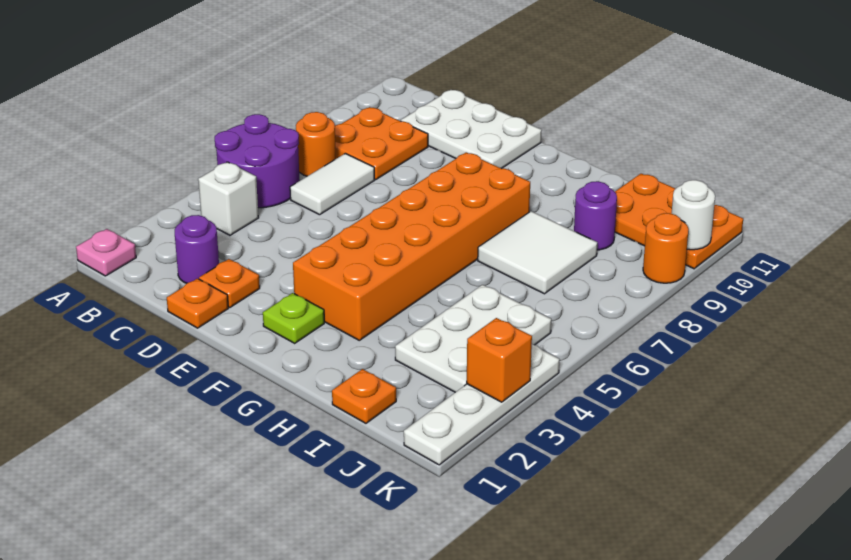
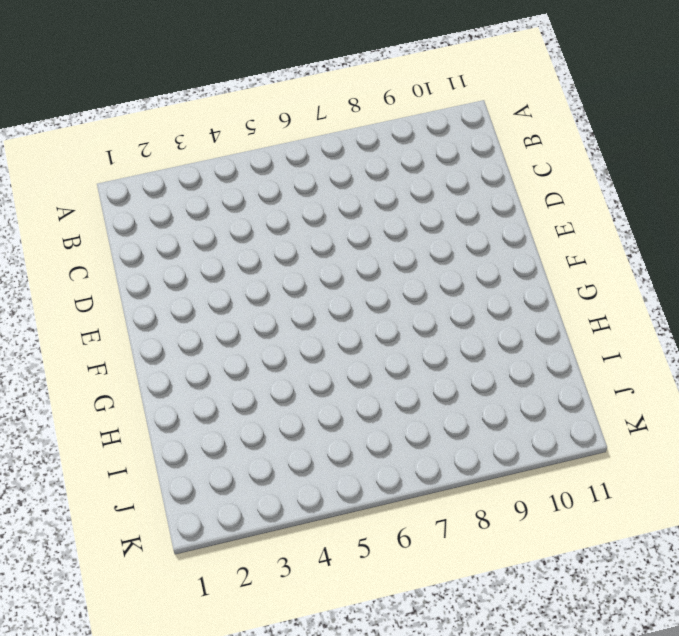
none -> pink 1x1 plate [76,229,136,276]
none -> purple 2x2 round brick [215,114,300,208]
none -> white 1x1 brick [198,162,258,235]

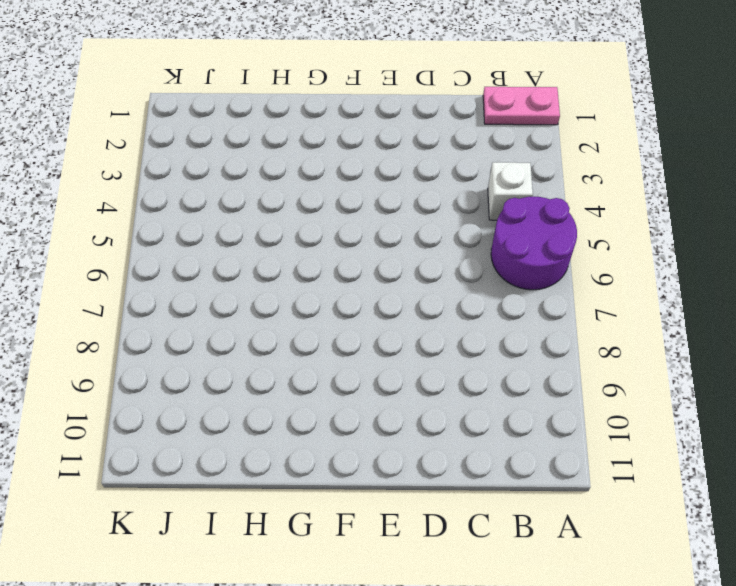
pink 1x2 plate [483,87,560,125] -> pink 1x1 plate [76,229,136,276]
none -> orange 1x1 round brick [296,112,336,176]
none -> orange 2x2 plate [335,107,428,179]
none -> purple 1x1 round brick [175,215,219,283]

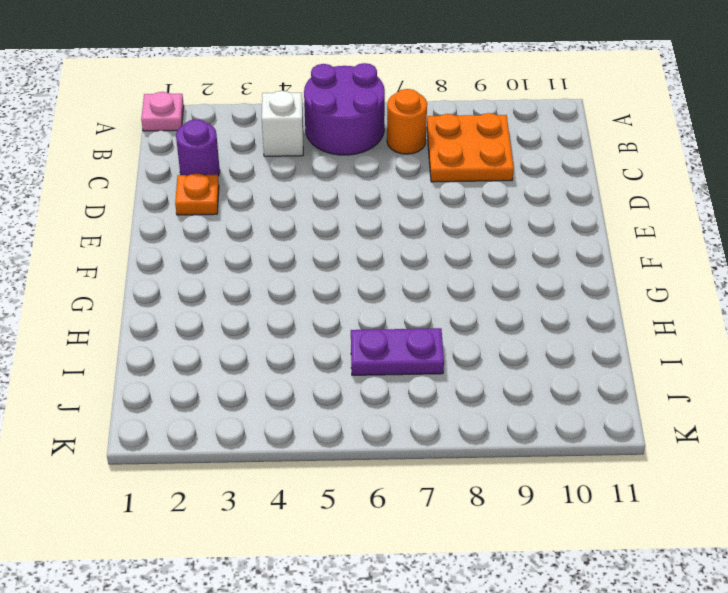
purple 1x2 plate [351,328,444,375] -> white 2x2 tile [478,211,597,294]
none -> white 1x2 tile [290,153,374,215]
none -> white 2x3 plate [401,90,542,169]
none -> orange 1x1 plate [167,278,228,328]

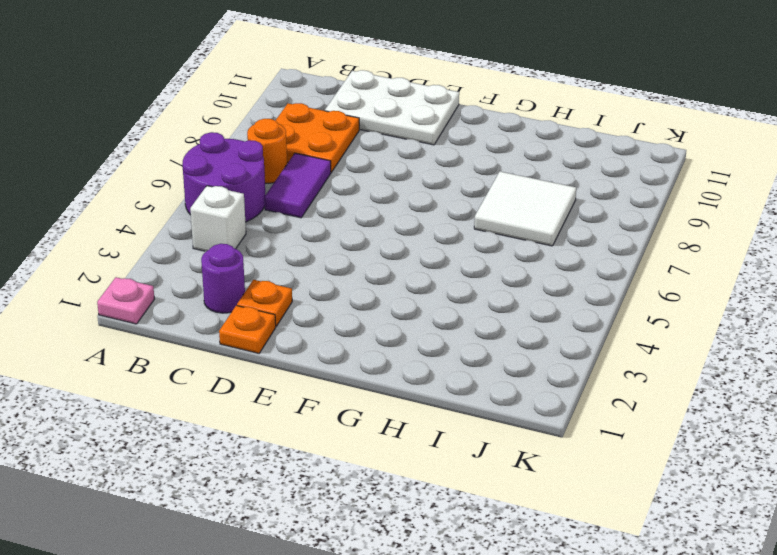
purple 1x2 tile [264,153,331,218] -> white 1x2 tile [290,153,374,215]
none -> lime 1x1 plate [263,293,324,343]
none -> orange 2x6 brick [293,152,530,340]
none -> orange 1x1 plate [332,369,396,423]

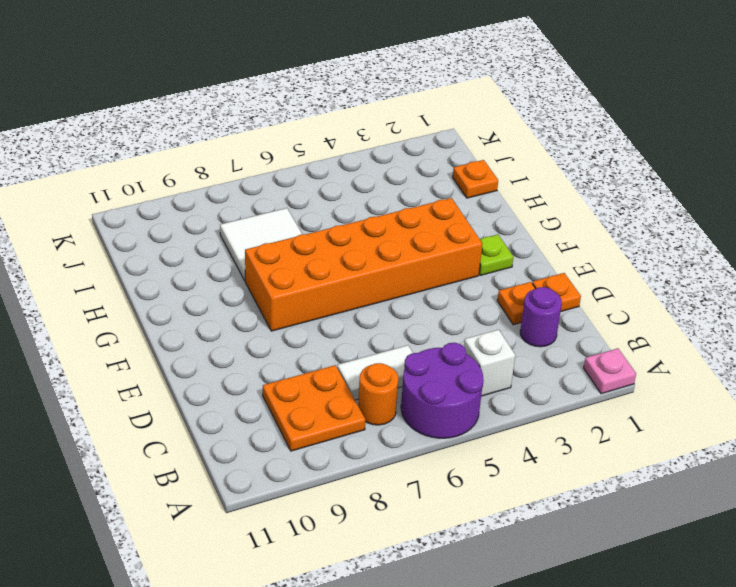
none -> white 2x3 plate [401,90,542,169]
none -> white 2x3 plate [395,285,551,392]
none -> purple 1x1 round brick [574,181,617,250]

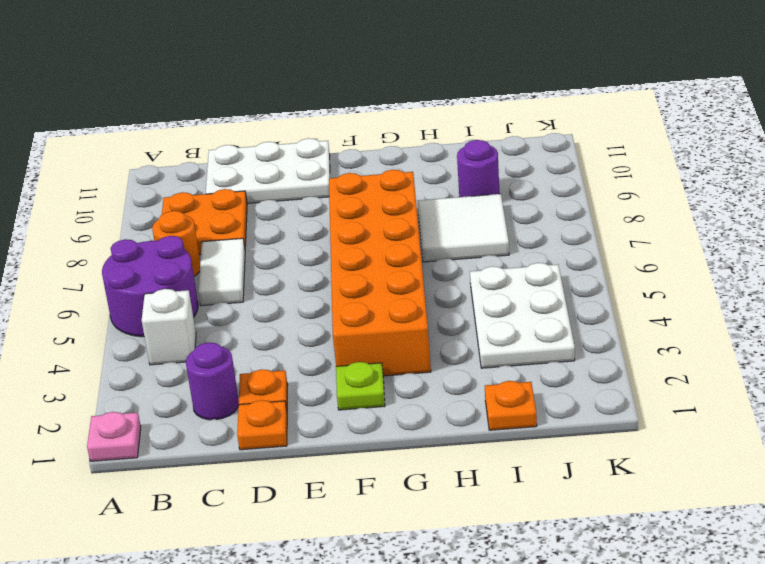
none -> orange 2x3 plate [615,174,743,269]
none -> white 1x4 plate [404,345,559,465]
none -> orange 1x1 round brick [643,213,689,283]

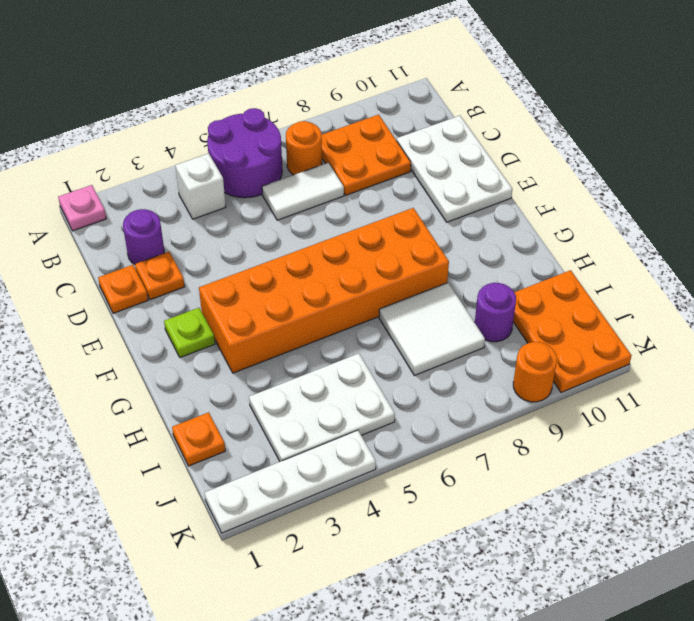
none -> orange 1x1 brick [467,318,532,402]
none -> white 1x1 round brick [672,180,715,250]

